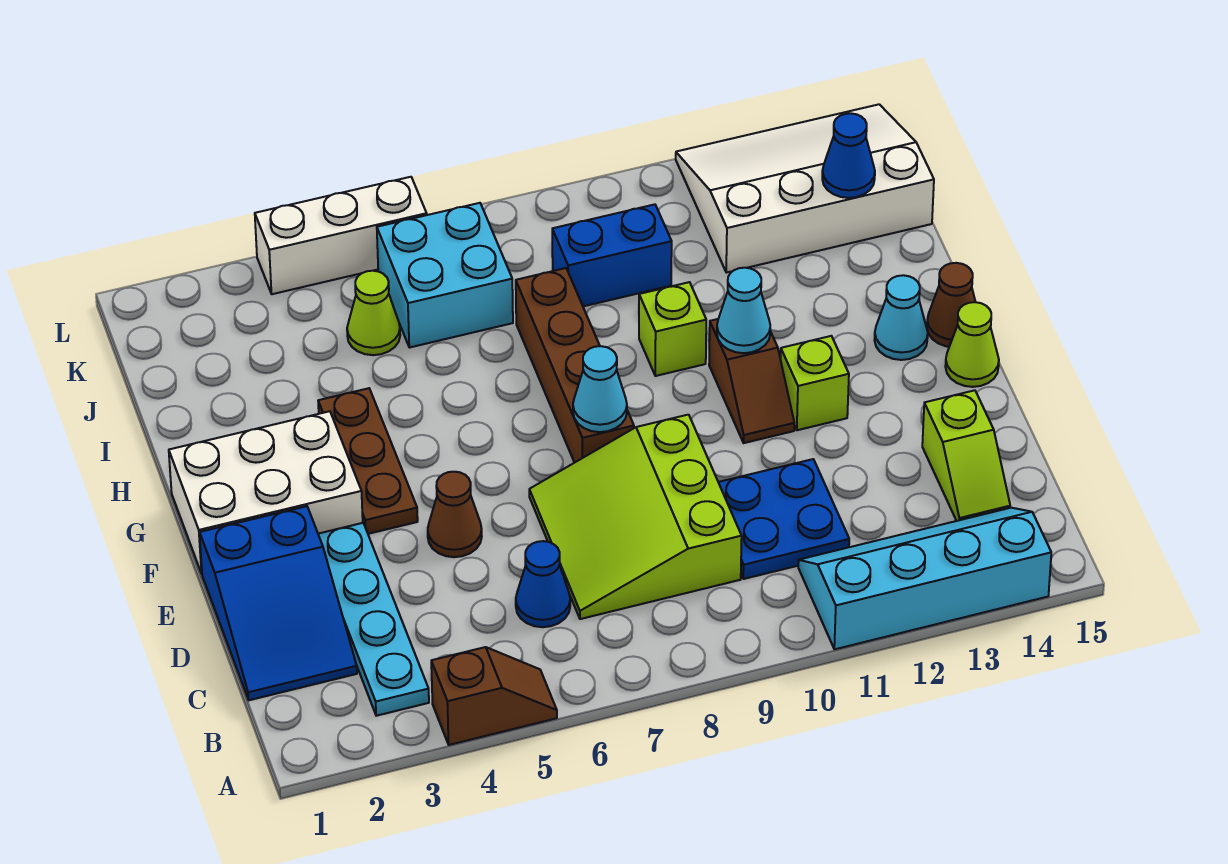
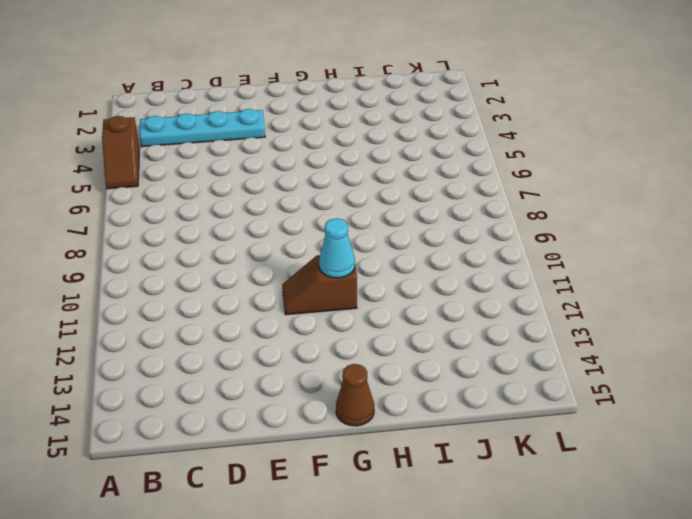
none -> cyan 2x4 slope [798,508,1051,649]
none -> blue 2x3 slope [200,506,357,700]
none -> blue 1x1 cone [516,541,570,627]

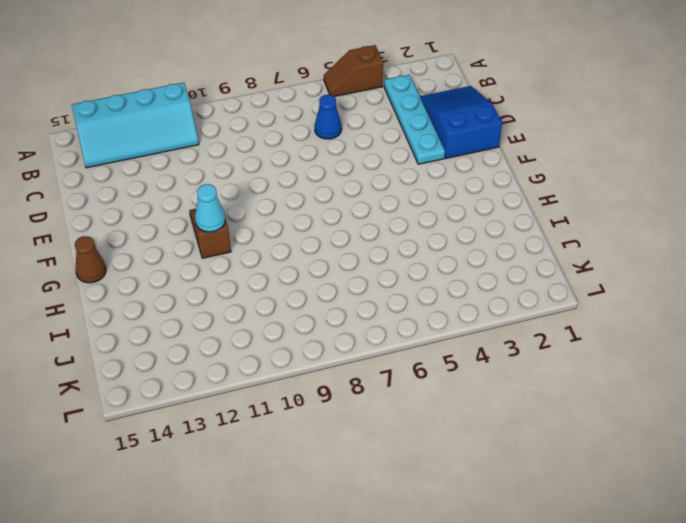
none -> lime 3x3 slope [529,415,742,619]
none -> blue 2x2 plate [718,459,849,579]
none -> lime 1x2 slope [922,390,1010,521]

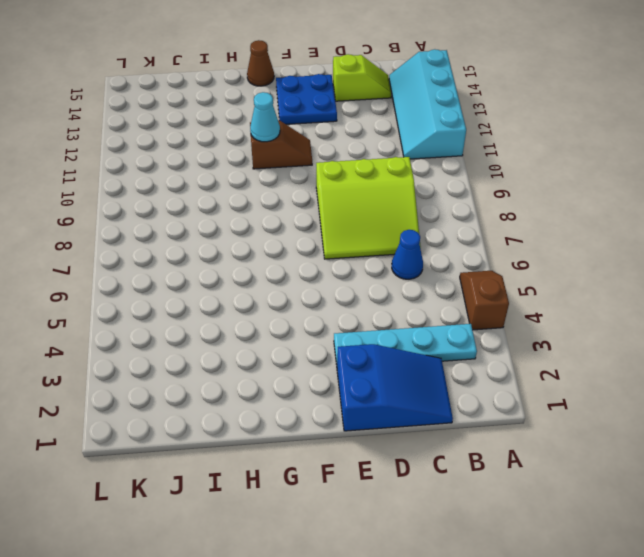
blue 2x2 plate [276,74,337,124] -> blue 2x2 plate moved to [718,459,849,579]
none -> brown 1x1 cone [428,472,482,557]
none -> white 2x3 brick [169,411,363,574]
none -> brown 1x3 plate [318,388,418,534]

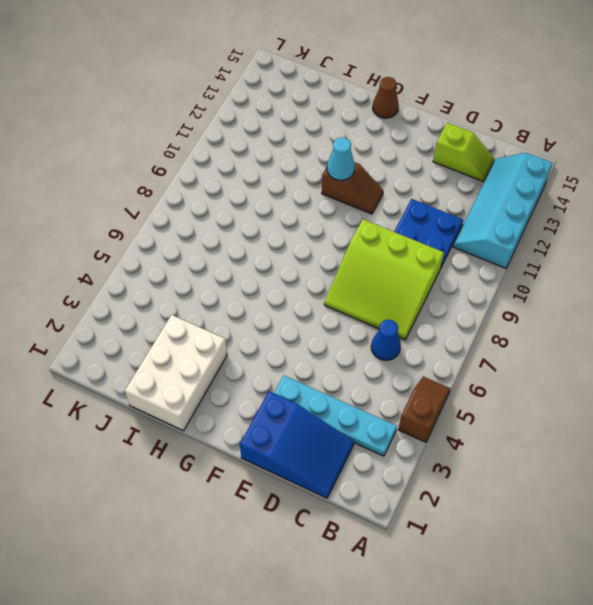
white 2x3 brick [125,315,227,431] -> white 2x3 brick moved to [169,411,363,574]
none -> brown 1x1 cone [428,472,482,557]
none -> brown 1x3 plate [318,388,418,534]
none -> brown 1x4 brick [516,268,634,463]

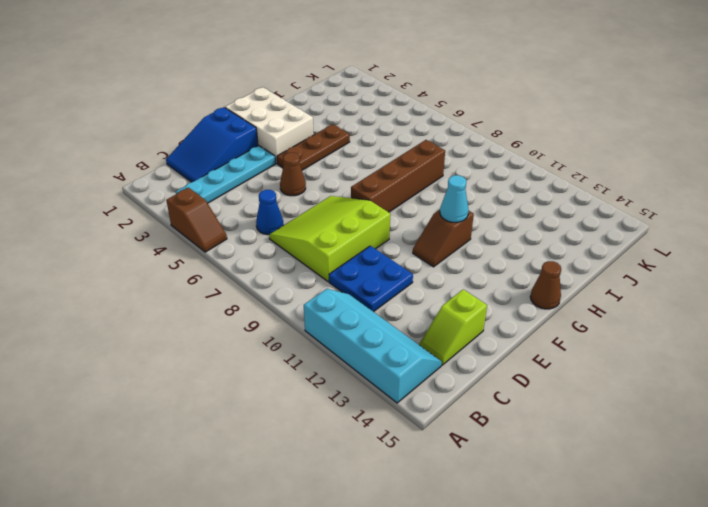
none -> lime 1x1 brick [781,336,849,430]
none -> lime 1x1 cone [945,302,999,387]
none -> cyan 1x1 cone [875,275,928,360]

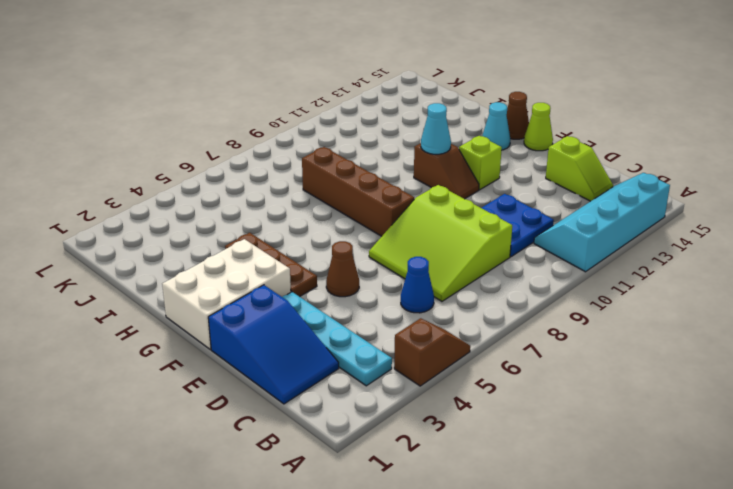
none -> lime 1x1 brick [639,282,706,376]
none -> lime 1x1 cone [347,271,400,355]
none -> cyan 2x2 brick [377,203,513,348]

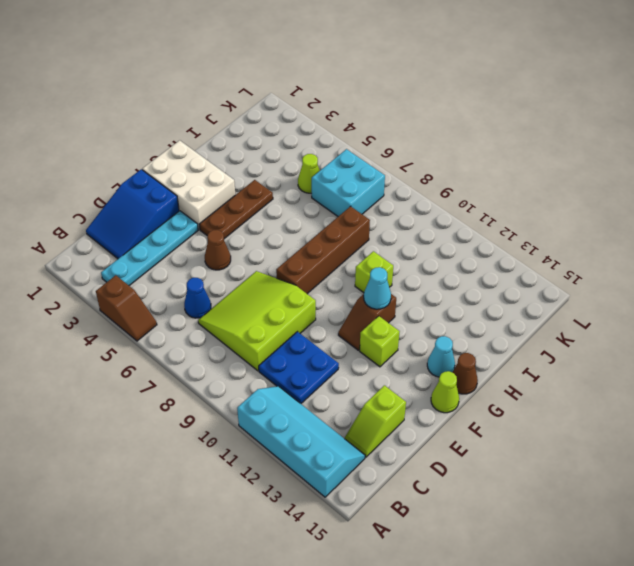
none -> blue 1x2 brick [552,204,672,306]
none -> white 3x4 slope [676,104,934,273]
none -> white 1x3 brick [255,177,427,294]

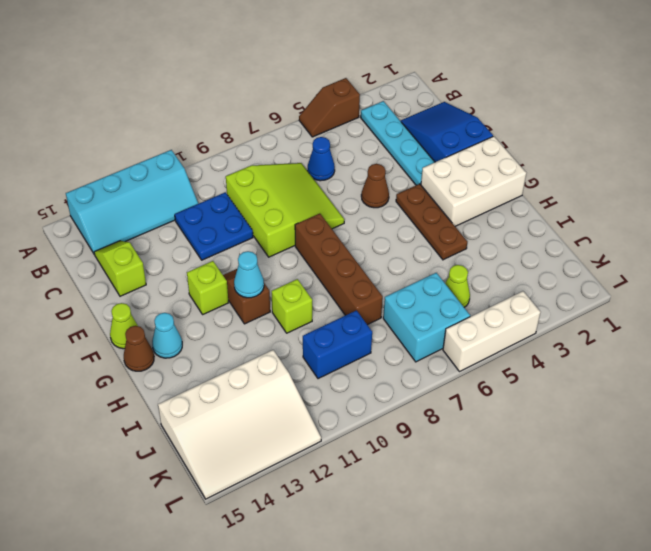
none -> cyan 1x1 cone [573,346,627,432]
none -> blue 1x1 cone [822,113,875,198]

